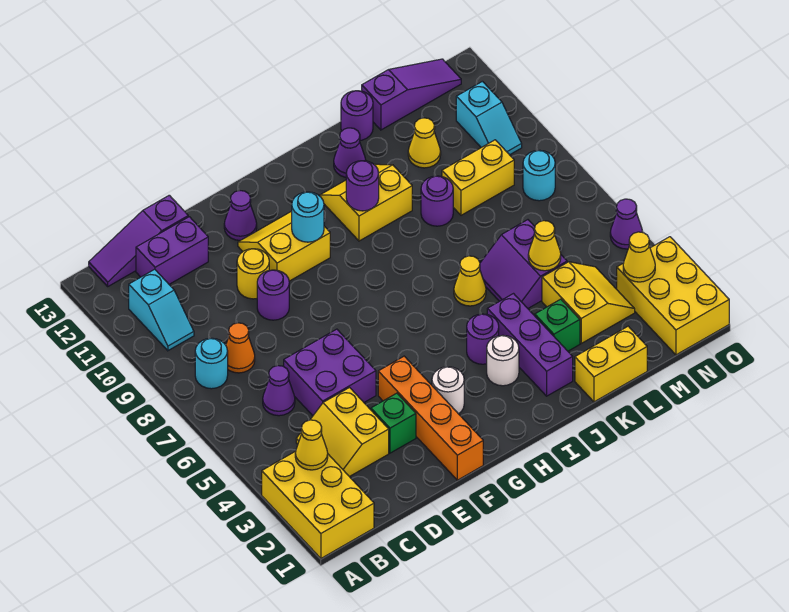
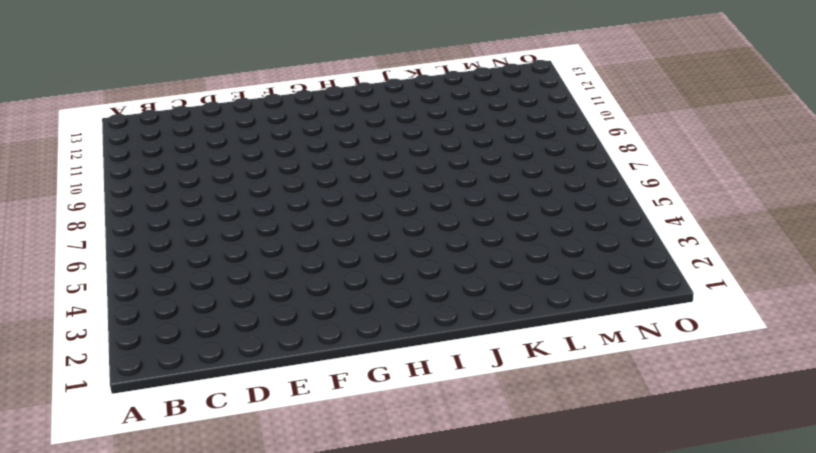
none -> yellow 2x3 brick [262,451,374,558]
none -> cyan 1x1 round brick [195,338,228,389]
none -> cyan 1x2 slope [129,269,194,351]
none -> purple 1x3 slope [89,195,188,286]

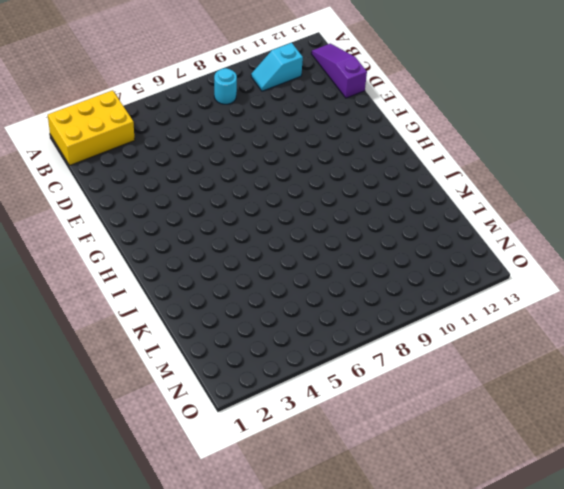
none -> yellow 2x2 slope [296,388,389,477]
none -> purple 1x1 cone [263,366,295,416]
none -> orange 1x1 cone [226,323,255,373]
none -> purple 1x2 brick [136,217,208,284]

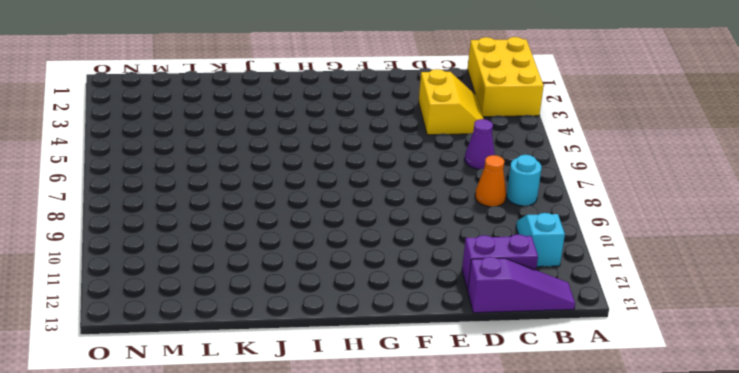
none -> purple 2x2 brick [284,329,376,416]
none -> green 1x1 brick [371,393,416,453]
none -> purple 1x1 round brick [257,270,289,320]
none -> yellow 1x1 round brick [237,249,269,299]

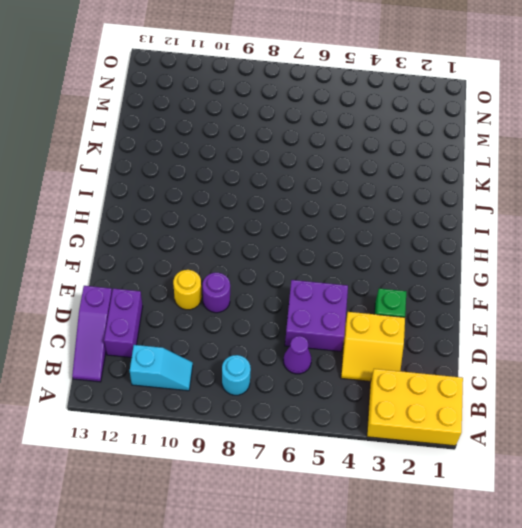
none -> orange 1x1 cone [226,323,255,373]
none -> orange 1x4 brick [378,356,483,480]
none -> yellow 2x2 slope [238,211,330,281]
none -> purple 1x1 cone [224,191,257,240]

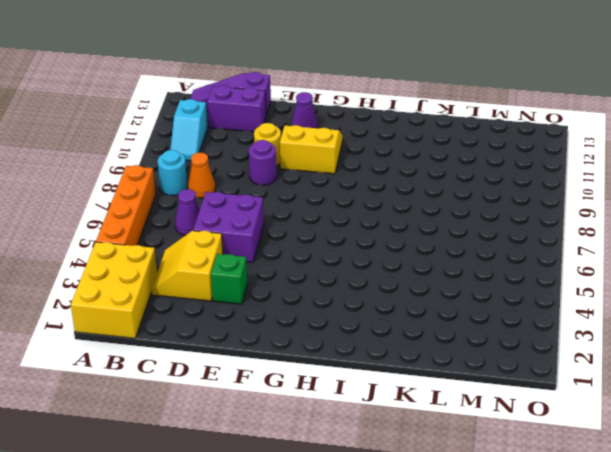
orange 1x4 brick [96,165,156,246] -> orange 1x4 brick moved to [378,356,483,480]
none -> white 1x1 round brick [432,367,464,414]
none -> white 1x1 round brick [487,335,519,386]
none -> purple 1x1 round brick [467,314,499,364]
none -> yellow 2x2 slope [320,164,412,241]

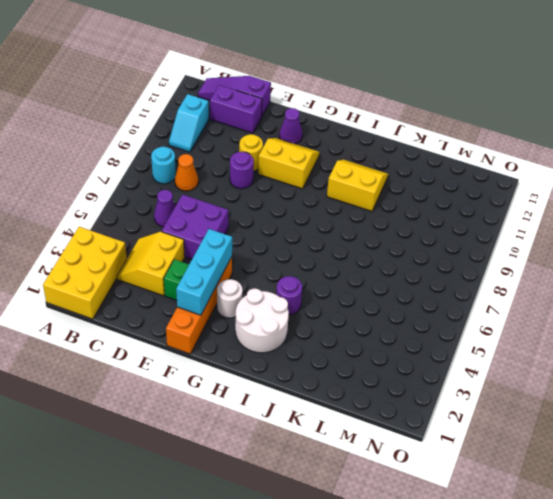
cyan 1x3 brick [176,229,232,315] -> none
white 2x2 round brick [235,289,289,353] -> white 1x1 round brick [487,335,519,386]
none -> purple 1x3 brick [487,294,573,396]
none -> yellow 1x1 cone [454,256,486,306]
none -> purple 1x1 cone [334,128,366,177]
none -> yellow 1x2 brick [575,326,647,402]

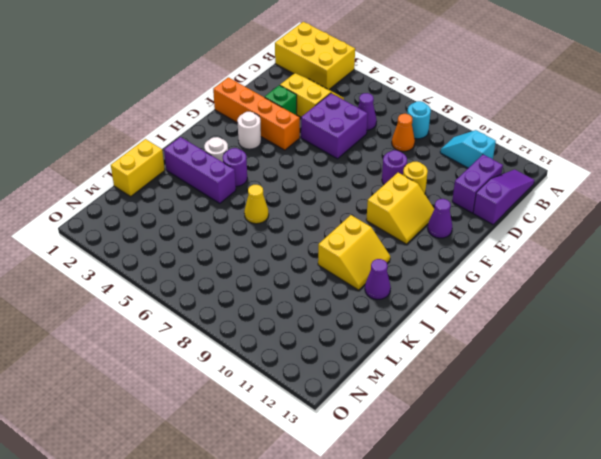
none -> green 1x1 brick [535,299,580,351]
none -> purple 2x2 slope [480,220,567,308]
none -> purple 1x1 round brick [421,176,453,226]
none -> purple 1x1 round brick [341,91,373,140]

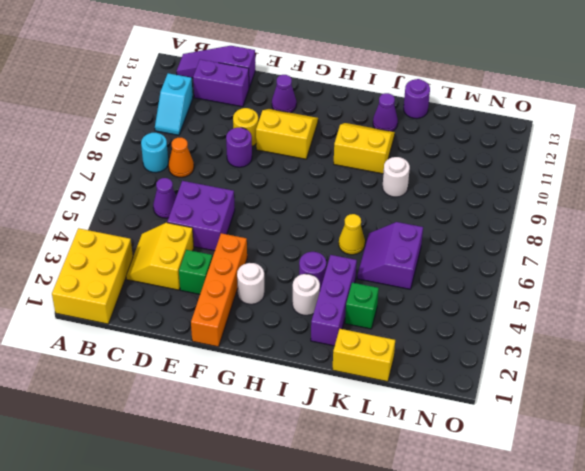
white 1x1 round brick [382,157,410,197] -> purple 1x1 round brick [421,176,453,226]
none -> yellow 2x2 slope [542,262,635,343]
none -> yellow 1x2 brick [442,140,514,215]
none -> yellow 1x1 cone [408,118,441,168]
none -> purple 1x3 slope [362,59,461,130]

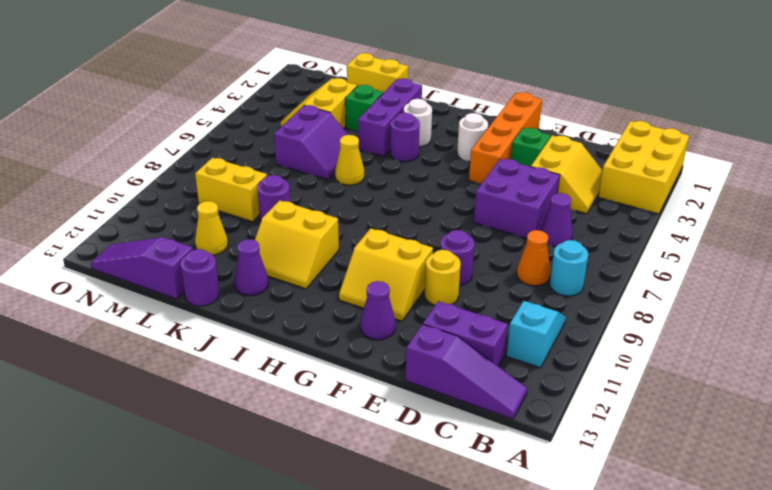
none -> yellow 2x3 brick [617,237,729,355]
none -> cyan 1x1 round brick [523,150,555,201]
none -> cyan 1x2 slope [456,81,522,155]
none -> purple 1x1 cone [610,199,643,249]

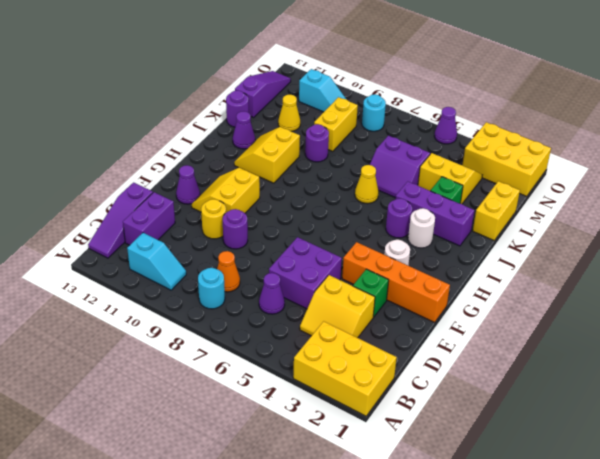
none -> yellow 1x1 cone [295,420,328,470]
none -> cyan 1x1 round brick [292,192,324,242]
none -> purple 1x1 round brick [346,161,379,211]
none -> yellow 1x1 cone [528,221,561,271]

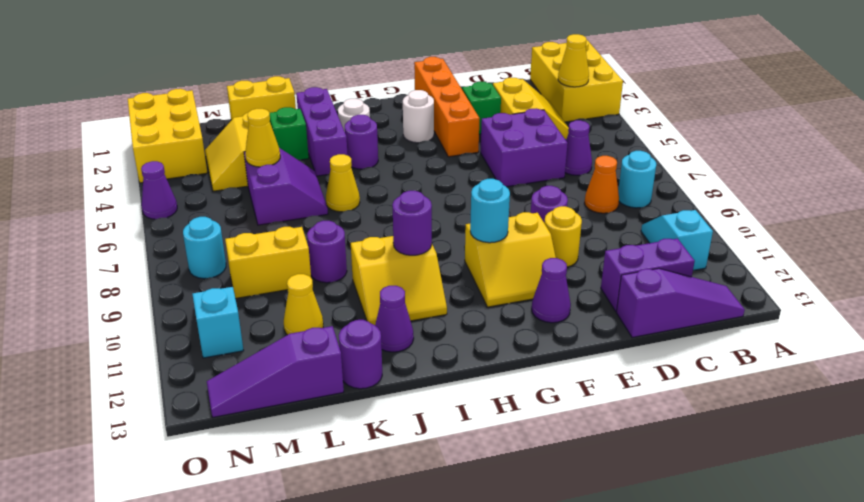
none -> yellow 1x1 cone [623,232,655,282]

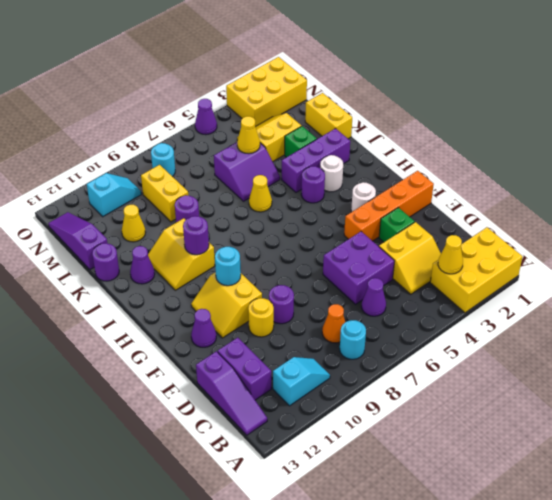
none -> yellow 1x1 cone [623,232,655,282]

